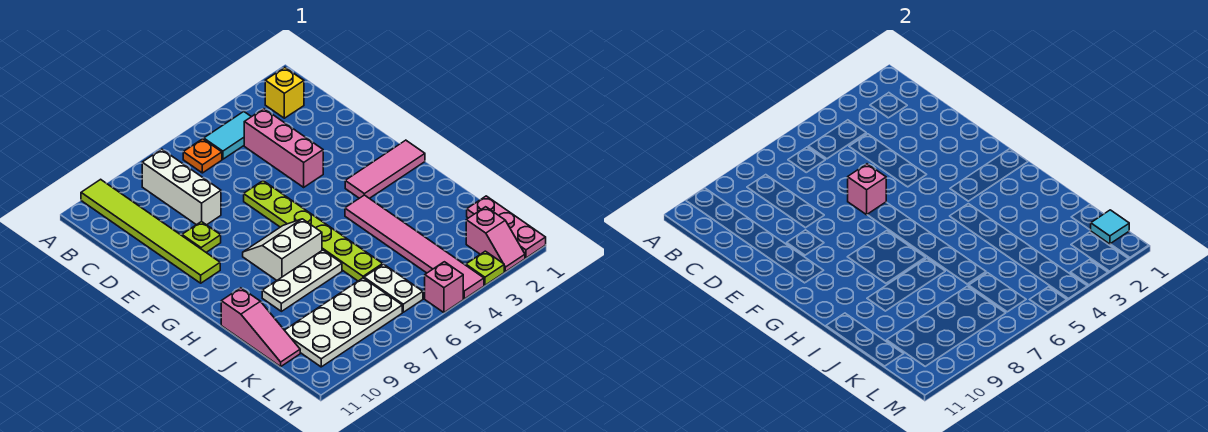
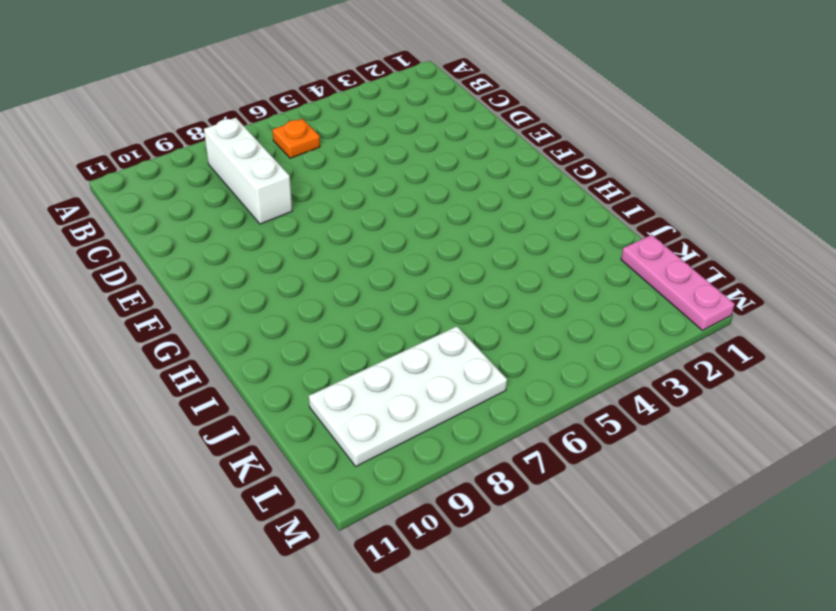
none -> lime 1x6 tile [81,179,220,283]
none -> yellow 1x1 brick [265,67,304,118]
none -> cyan 1x2 tile [204,112,251,159]

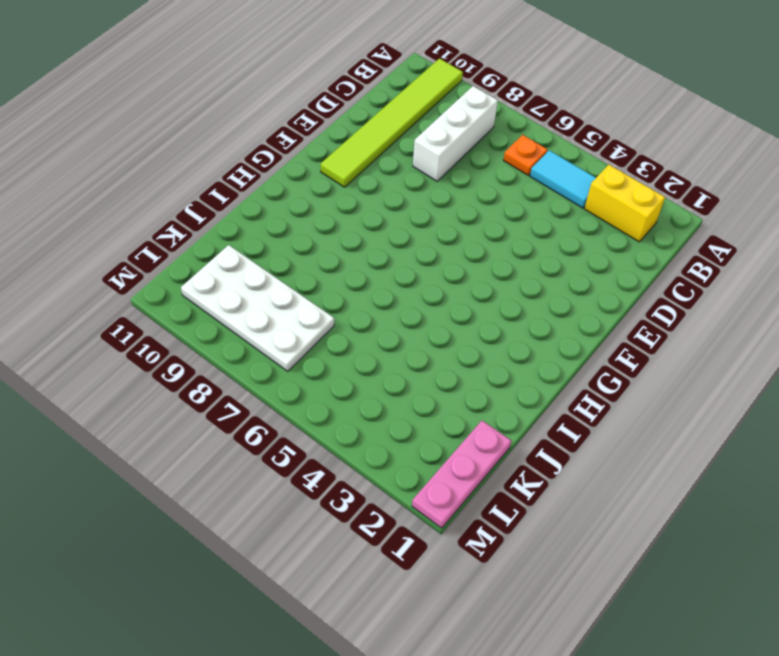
yellow 1x2 brick [584,165,665,242] -> yellow 1x1 brick [265,67,304,118]
none -> pink 1x3 brick [244,109,323,187]
none -> lime 1x6 plate [244,181,383,281]
none -> lime 1x1 plate [182,221,221,252]

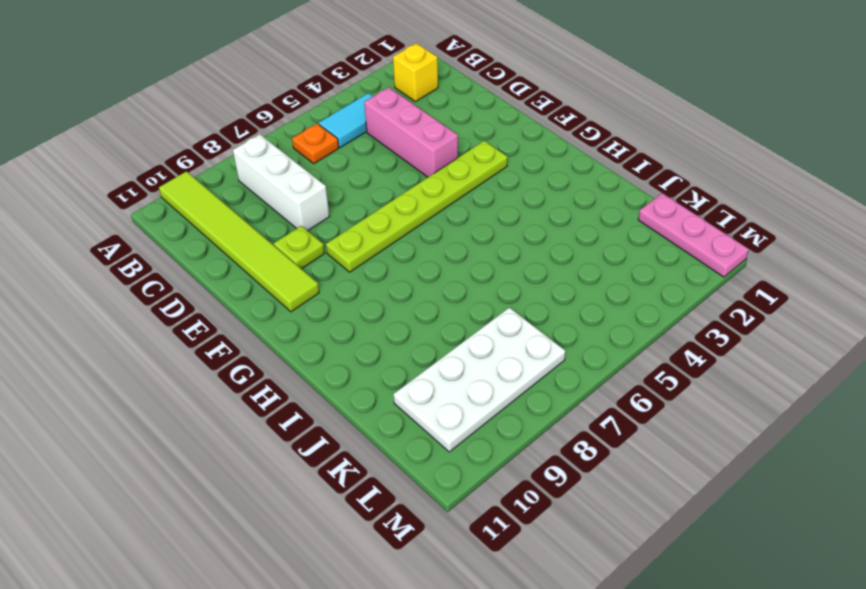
lime 1x6 plate [326,141,507,272] -> lime 1x6 plate turned to [244,181,383,281]
none -> pink 1x3 tile [345,140,425,198]
none -> white 2x2 slope [243,219,322,280]
none -> pink 1x6 tile [345,195,484,299]

